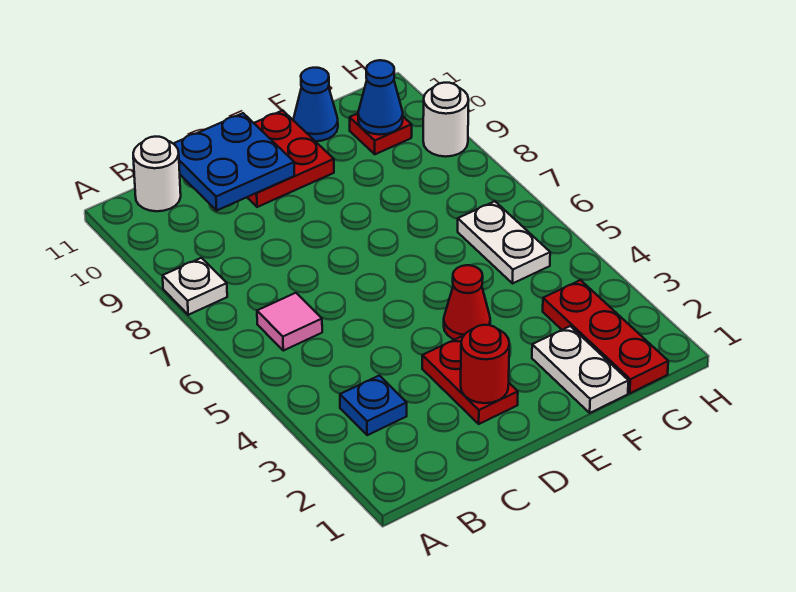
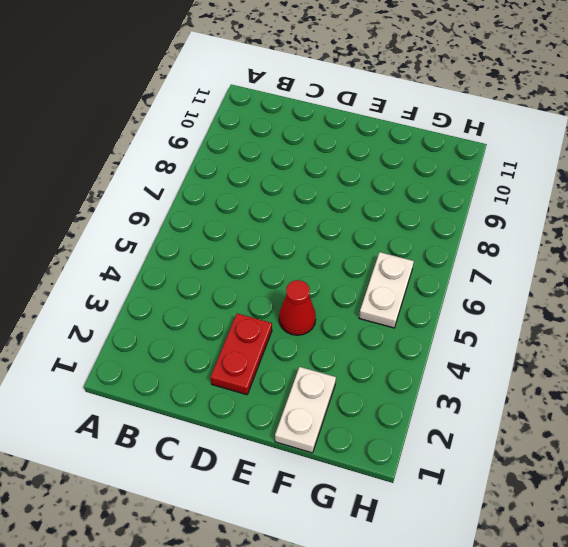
none -> white 1x1 plate [163,258,227,315]
none -> blue 1x1 plate [340,376,407,435]
none -> pink 1x1 tile [257,293,322,351]

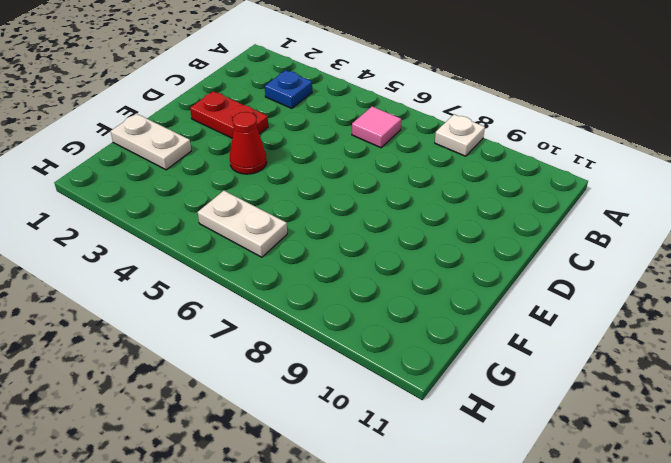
none -> white 1x1 round brick [133,137,181,211]
none -> red 2x2 plate [247,110,334,207]
none -> blue 1x1 cone [293,68,338,141]

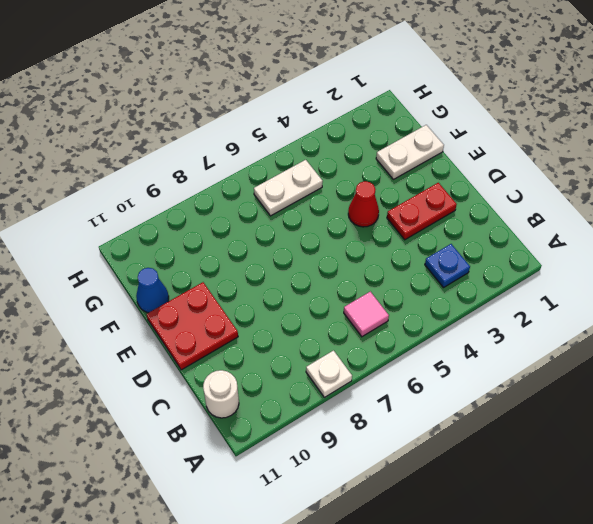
none -> red 1x3 plate [543,280,668,393]
none -> red 1x1 plate [350,114,412,154]
none -> white 1x1 round brick [423,83,469,157]

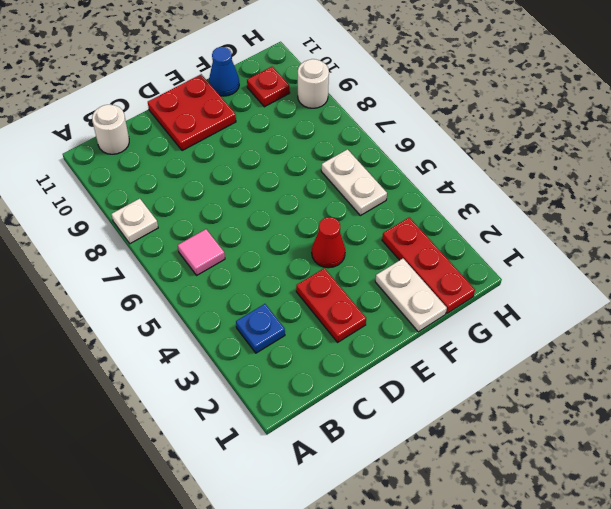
none -> blue 2x2 plate [173,113,295,210]
none -> red 1x1 round brick [461,325,509,403]
none -> blue 1x1 cone [358,60,403,135]

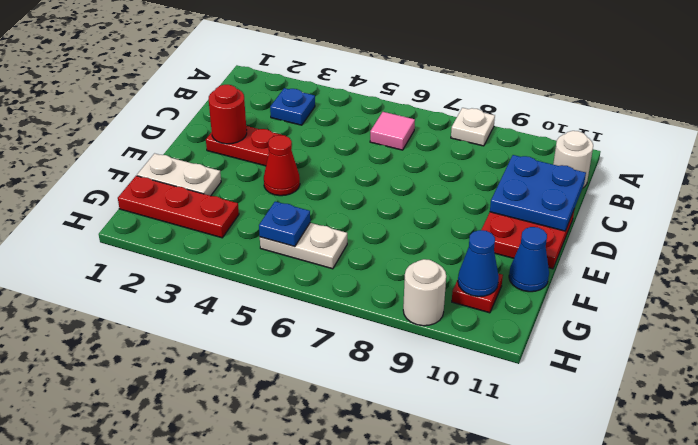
blue 1x1 plate [259,202,310,247] -> none

